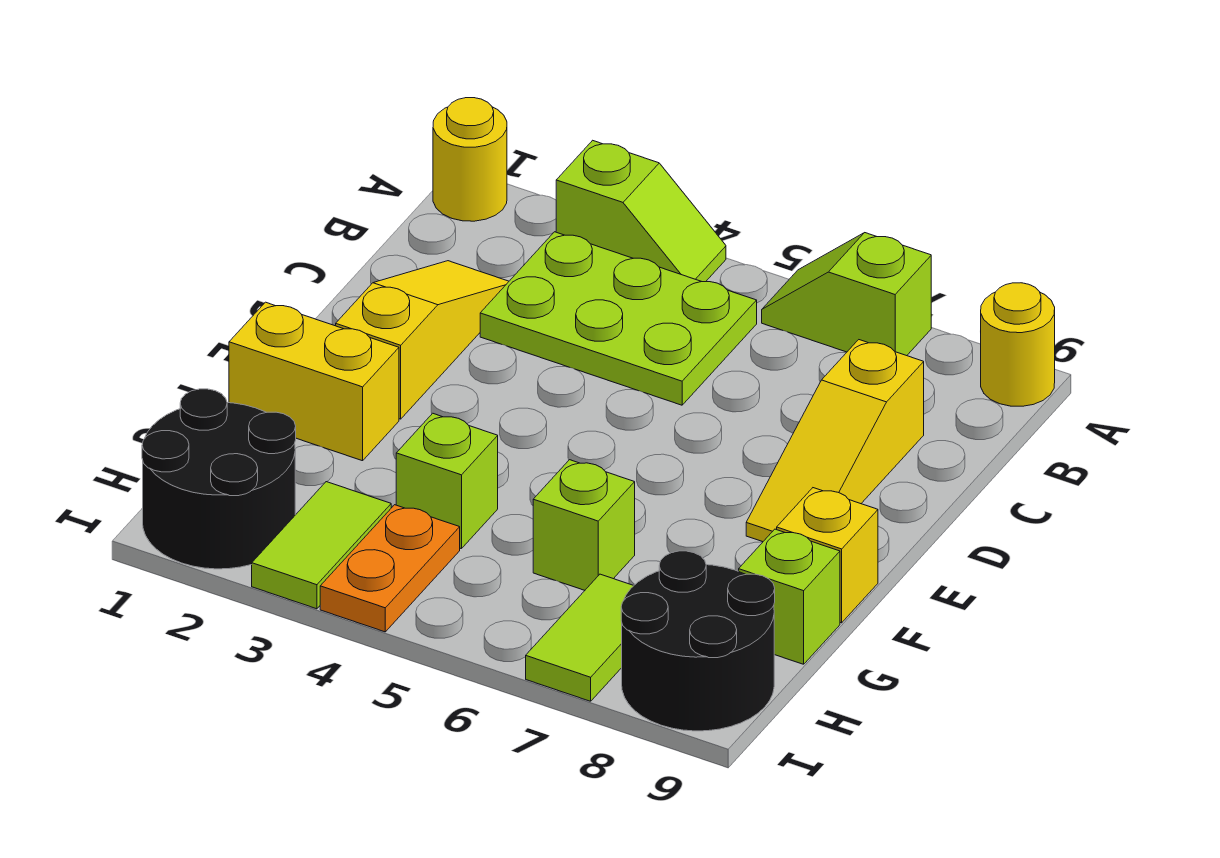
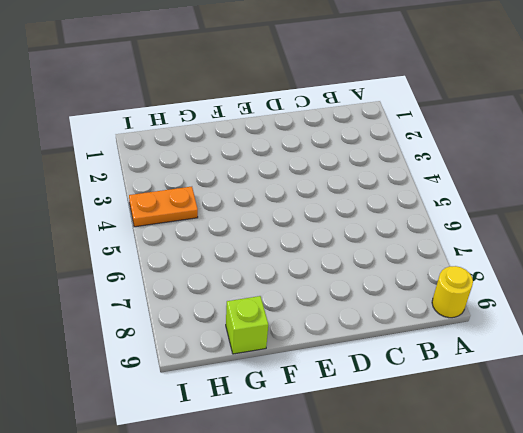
none -> yellow 1x1 round brick [433,98,507,221]
none -> lime 1x2 slope [556,140,726,282]
none -> lime 1x2 slope [762,233,931,356]

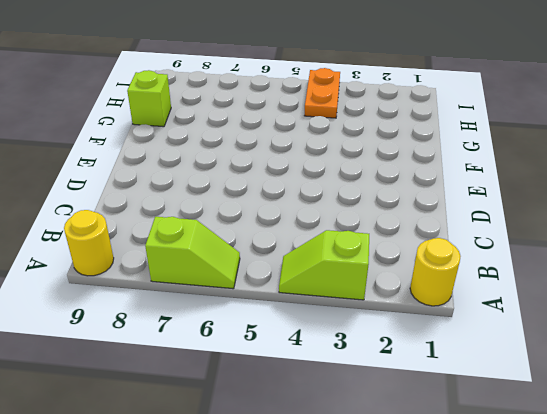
none -> lime 2x3 plate [480,232,757,405]
none -> yellow 1x3 slope [336,261,509,419]
none -> yellow 1x3 slope [746,340,924,542]

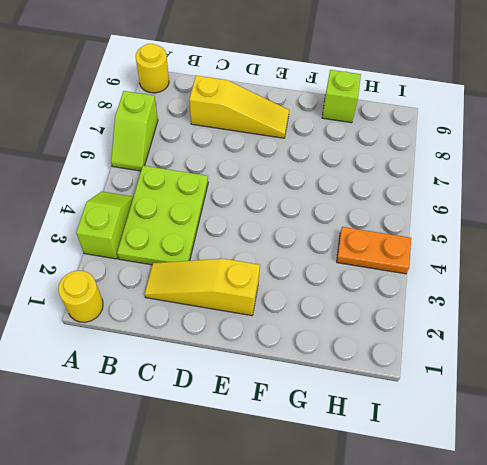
none -> yellow 1x2 brick [229,302,399,461]
none -> yellow 1x1 brick [777,488,878,623]
none -> lime 1x1 brick [396,413,498,549]

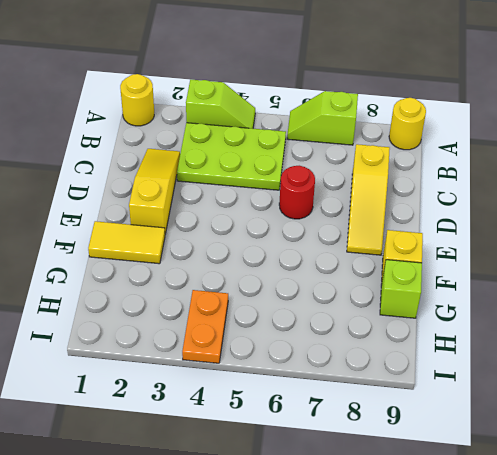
red 1x1 round brick [279,166,315,219] -> none
yellow 1x2 tile [88,221,165,264] -> yellow 1x2 brick [229,302,399,461]
none -> lime 1x1 brick [396,413,498,549]
none -> lime 1x1 brick [533,460,635,590]
none -> black 2x2 round brick [142,389,296,569]

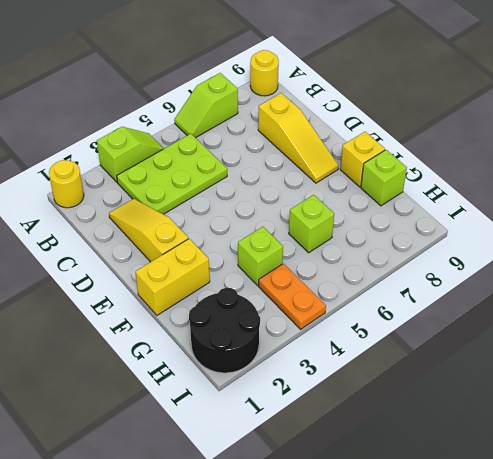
none -> lime 1x2 tile [252,482,391,609]
none -> lime 1x2 tile [526,574,634,701]
none -> black 2x2 round brick [621,551,775,731]

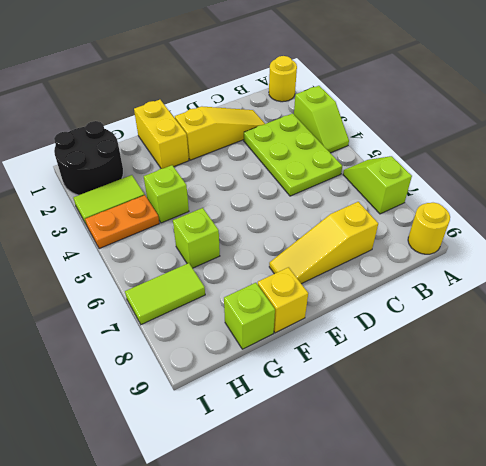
none -> black 2x2 round brick [621,551,775,731]

